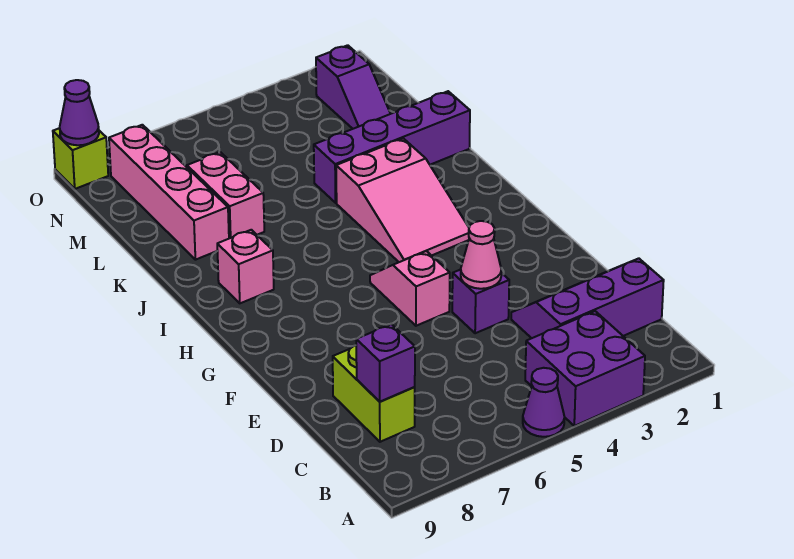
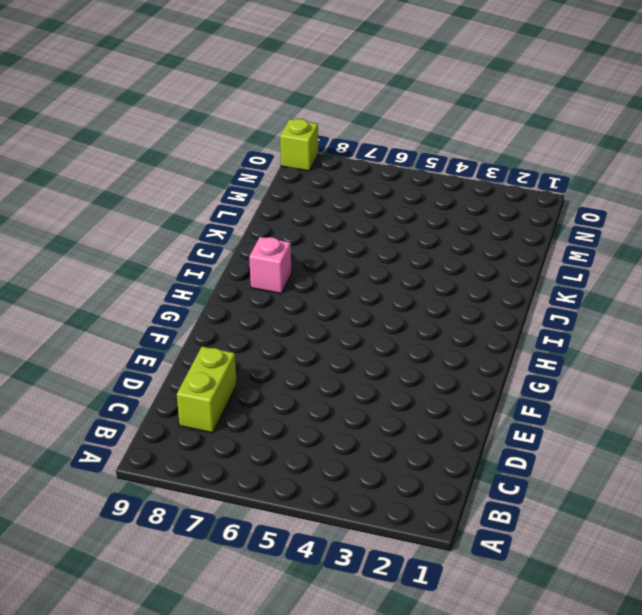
none -> purple 2x2 brick [525,311,645,426]
none -> purple 1x1 cone [523,368,565,437]
none -> purple 2x3 slope [511,258,664,338]

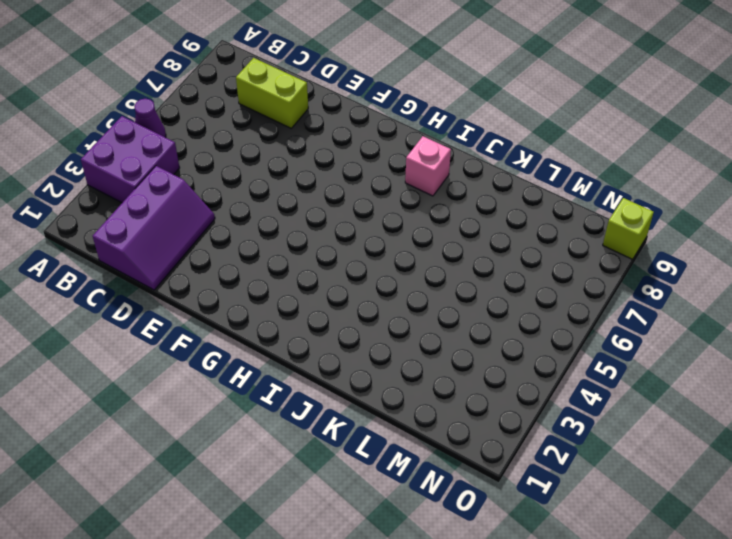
none -> purple 1x1 brick [452,270,509,333]
none -> pink 1x2 slope [370,251,450,326]
none -> pink 2x3 slope [336,138,469,262]

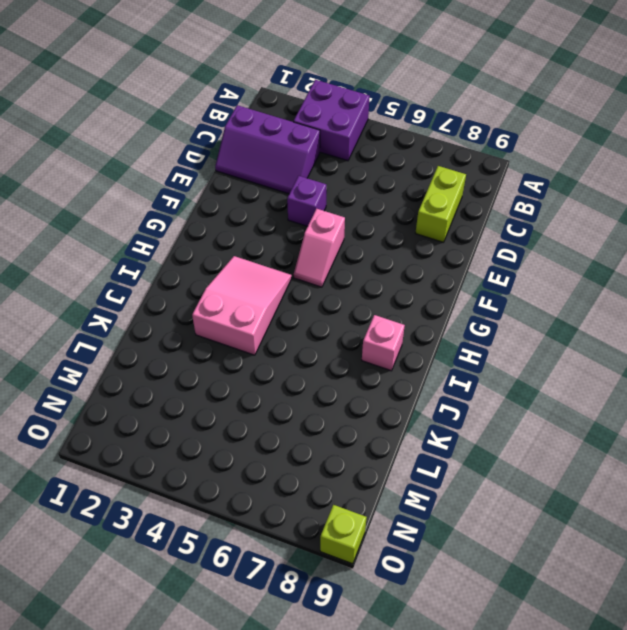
none -> purple 1x1 cone [523,368,565,437]
none -> purple 1x4 brick [314,91,470,203]
none -> pink 1x2 brick [187,152,264,238]

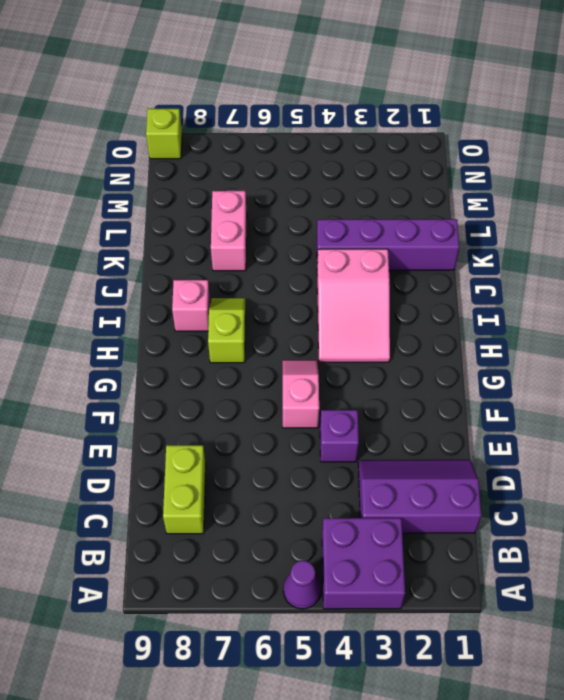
lime 1x2 slope [208,298,245,363] -> none
none -> pink 1x4 brick [109,125,229,260]
none -> purple 1x2 slope [316,45,390,129]
none -> purple 1x1 brick [356,324,415,402]

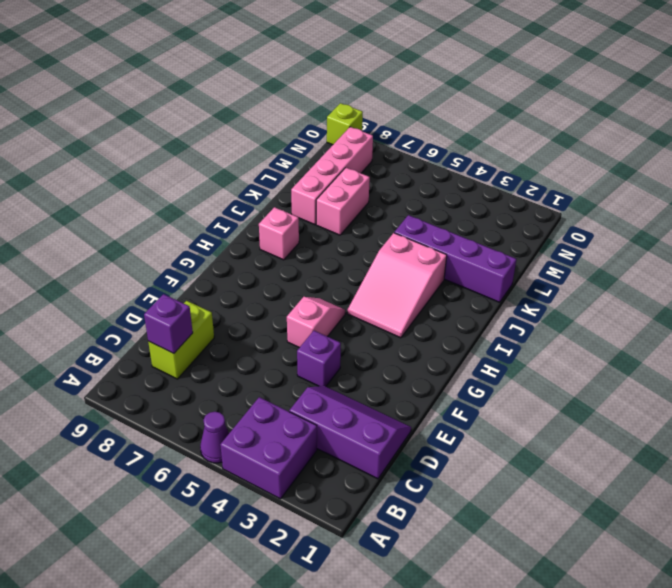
none -> purple 1x2 slope [316,45,390,129]
none -> pink 1x1 cone [461,221,501,289]
none -> purple 1x1 cone [60,80,99,145]

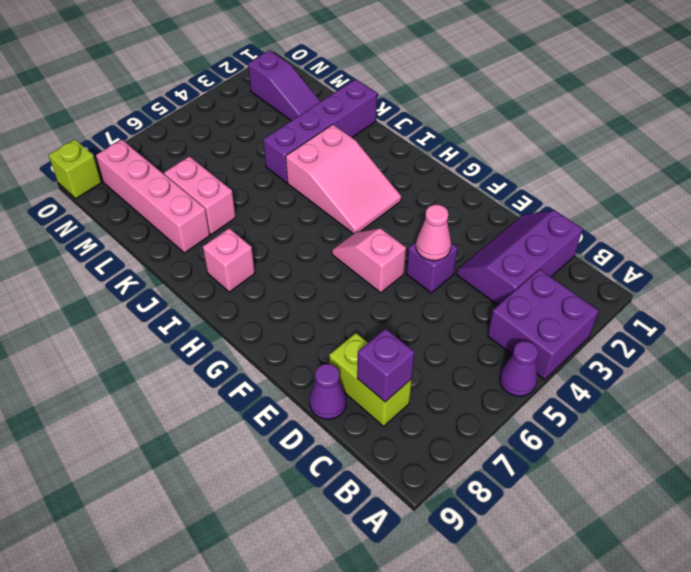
purple 1x1 cone [309,364,346,419] -> purple 1x1 cone moved to [60,80,99,145]
purple 1x3 slope [248,51,321,121] -> purple 1x2 slope [316,45,390,129]

